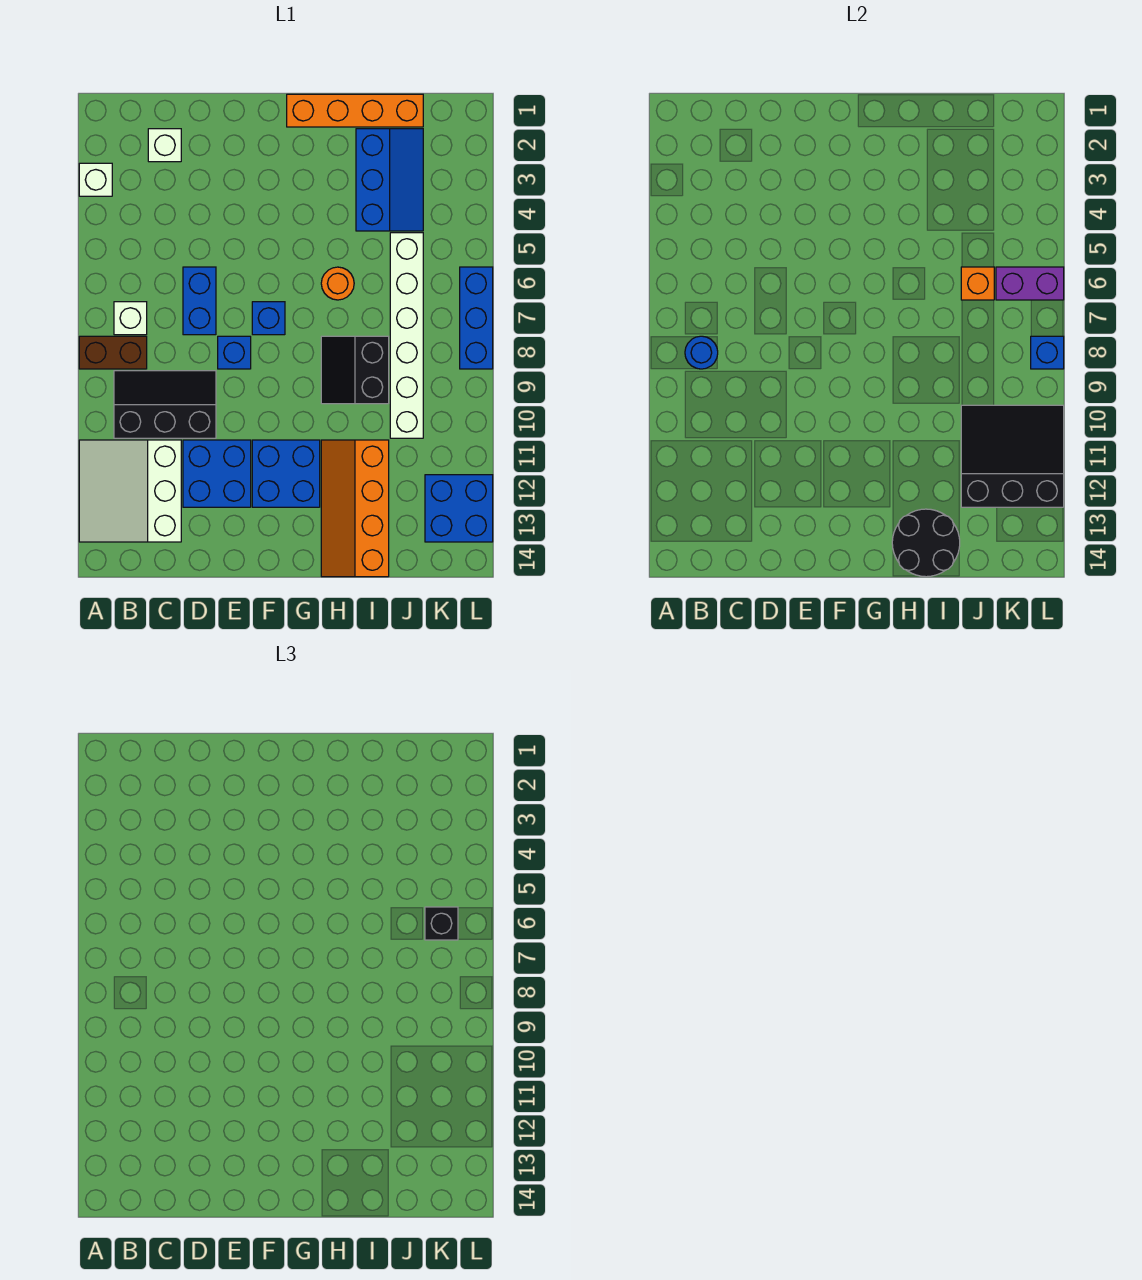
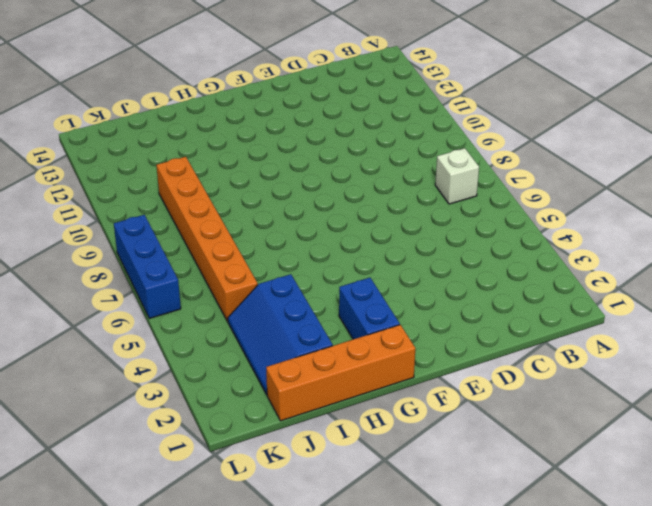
blue 1x2 brick [339,278,400,339] -> blue 1x2 brick moved to [183,267,216,335]
orange 1x6 brick [156,157,258,322] -> white 1x6 brick [390,233,423,438]
none -> white 1x1 brick [79,163,112,196]
none -> brown 1x2 brick [79,336,147,369]
none -> white 3x3 slope [79,440,181,542]

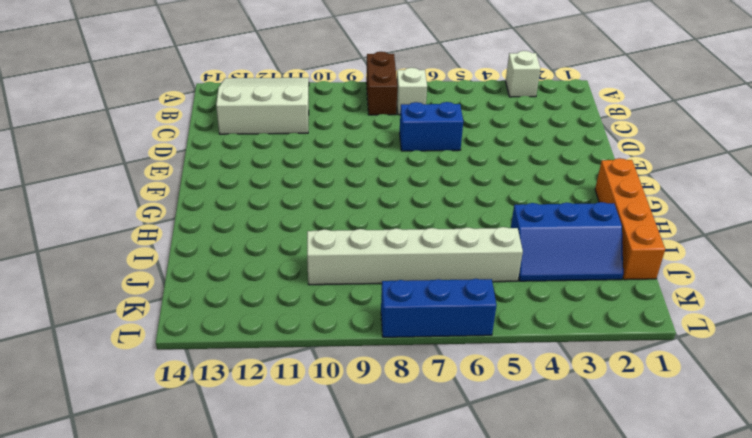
none -> black 2x3 slope [114,371,216,438]
none -> white 1x1 brick [148,129,181,162]
none -> blue 2x2 brick [183,440,251,507]

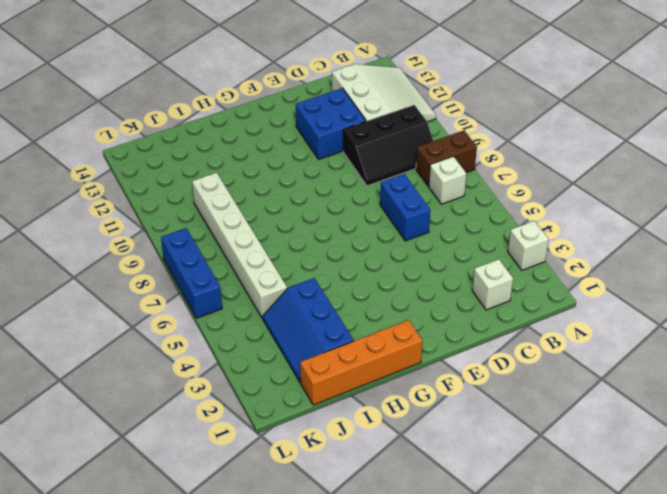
none -> blue 1x1 brick [218,336,251,369]
none -> blue 1x1 brick [252,302,285,335]
none -> blue 2x2 brick [252,440,320,507]

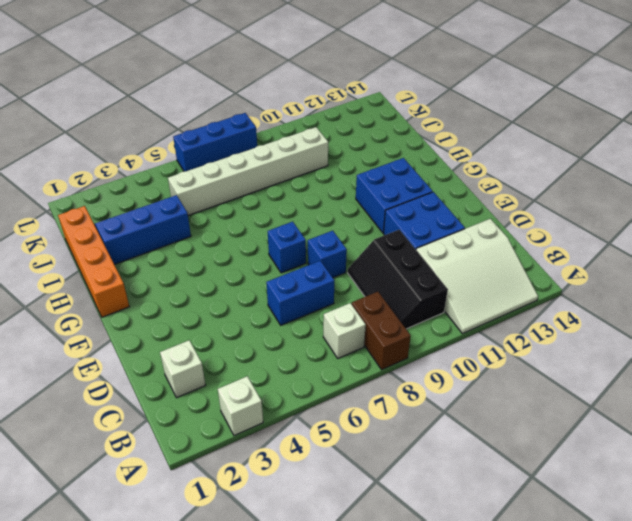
none -> orange 1x1 round brick [321,267,354,300]
none -> black 2x2 slope [321,336,389,404]
none -> orange 2x4 slope [321,440,389,577]

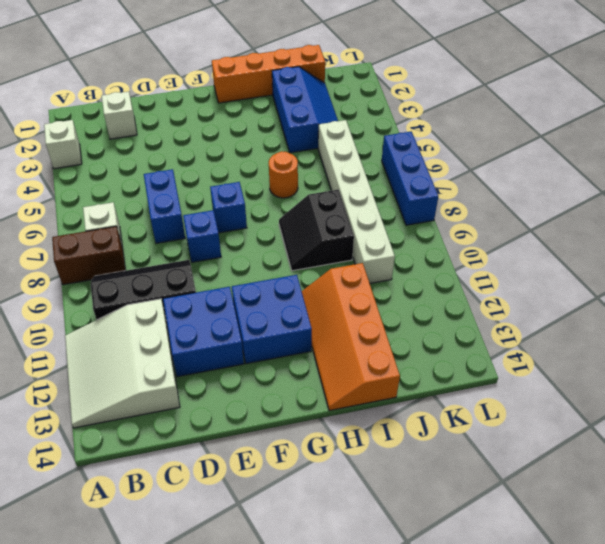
none -> blue 2x2 brick [425,475,493,542]
none -> blue 1x1 round brick [685,336,718,369]
none -> black 2x2 round brick [892,509,960,577]

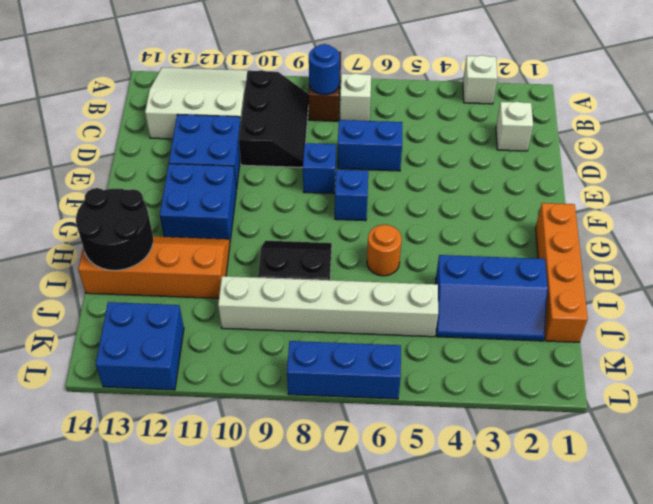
none -> orange 1x1 brick [961,267,994,300]
none -> black 3x3 slope [961,405,1064,507]
none -> purple 1x2 brick [996,267,1064,300]

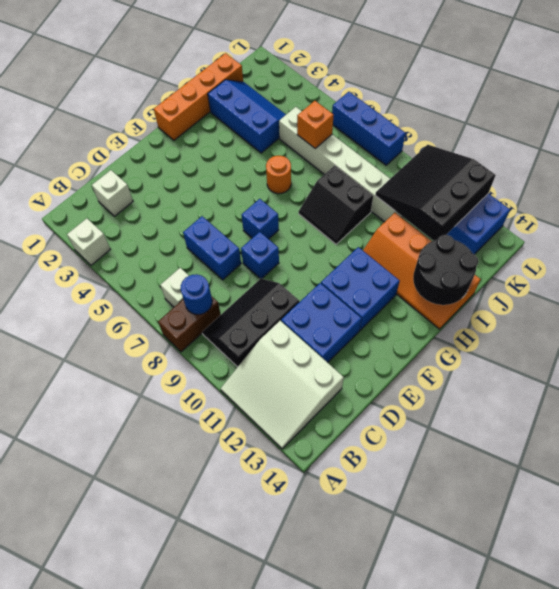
none -> purple 1x2 brick [996,267,1064,300]
none -> blue 1x1 brick [1031,336,1064,369]
none -> black 1x1 brick [425,907,458,940]

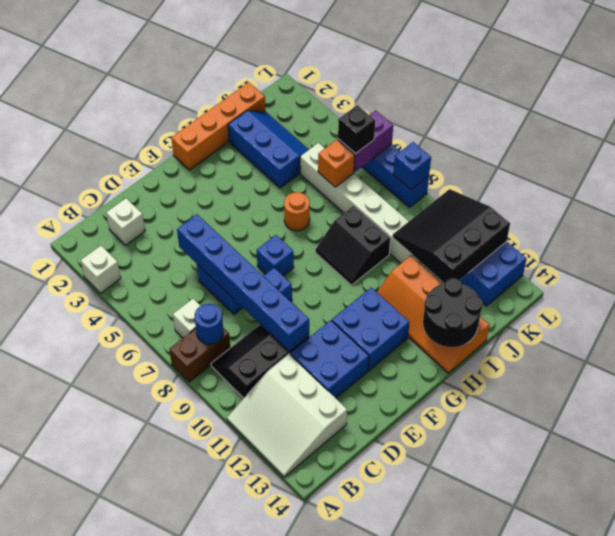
blue 1x6 brick [177,214,309,352] -> none

